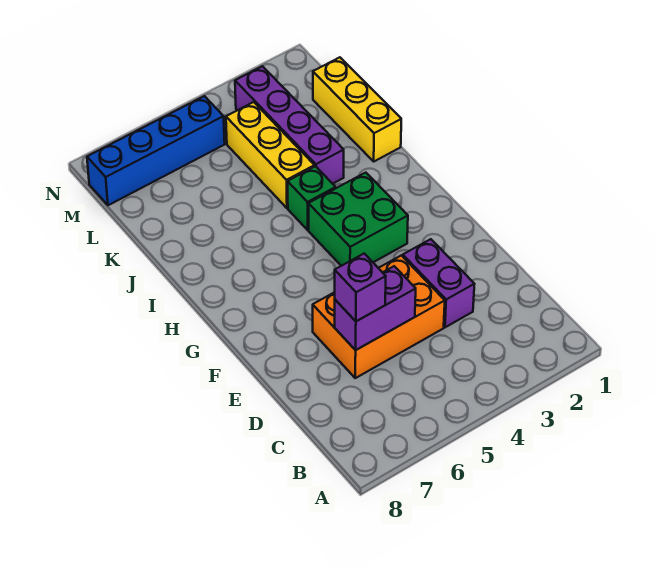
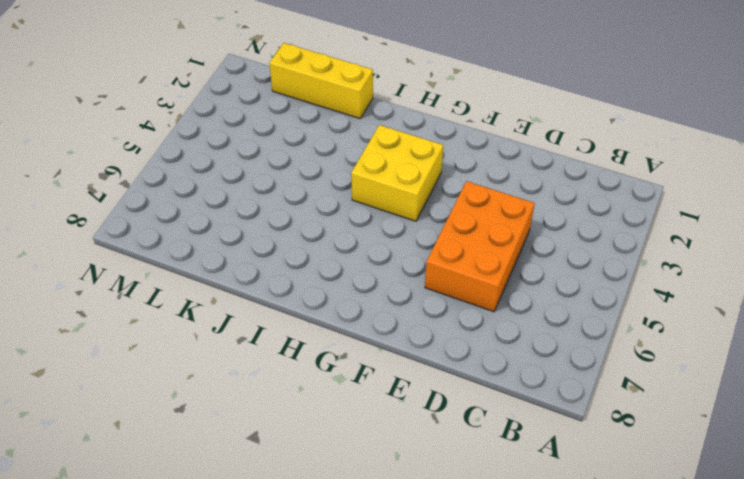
yellow 2x2 brick [351,125,443,221] -> green 2x2 brick [309,173,408,266]
none -> purple 1x2 brick [403,239,474,327]
none -> green 1x1 brick [288,166,336,230]

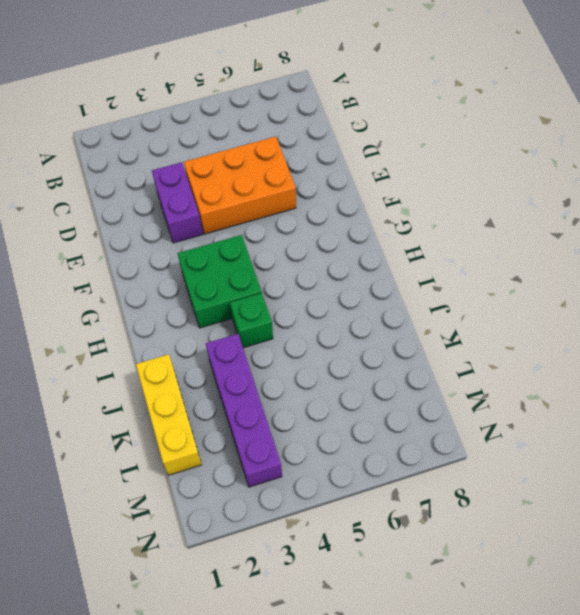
none -> yellow 1x3 brick [226,102,315,208]
none -> blue 1x4 brick [87,96,225,205]

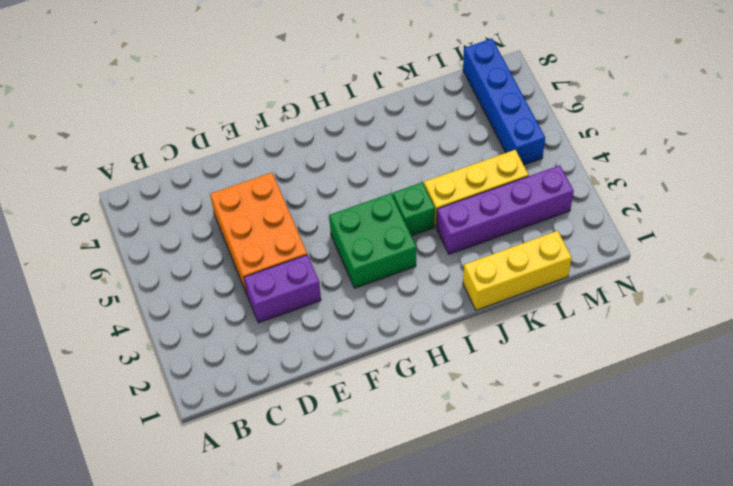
none -> purple 1x2 brick [335,266,416,350]
none -> purple 1x1 brick [335,254,386,321]

